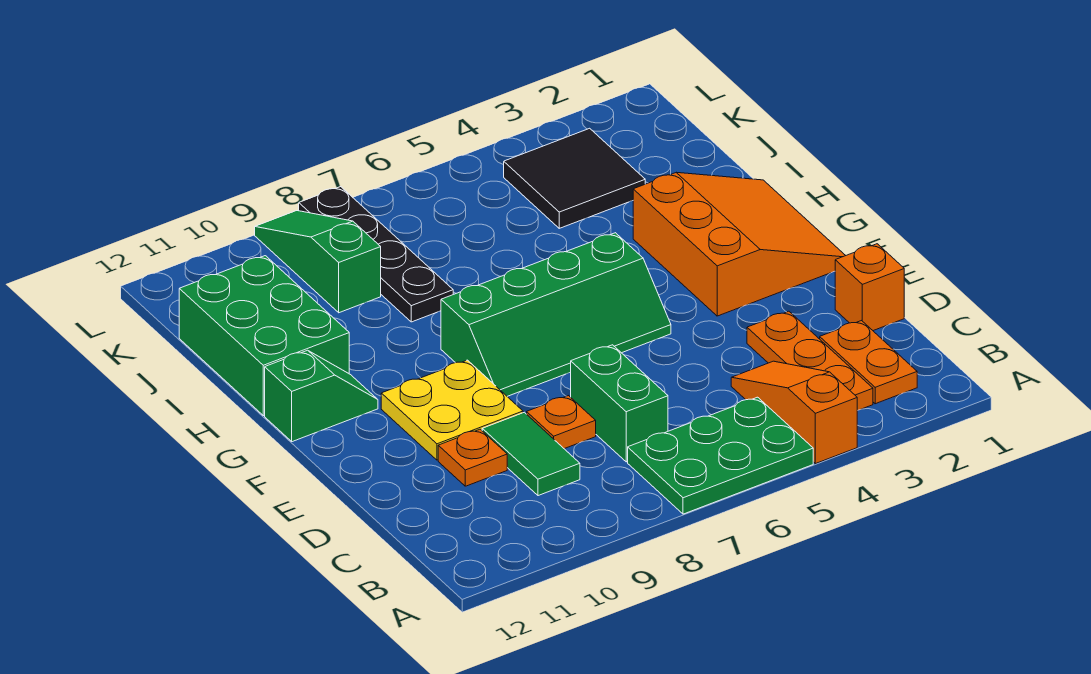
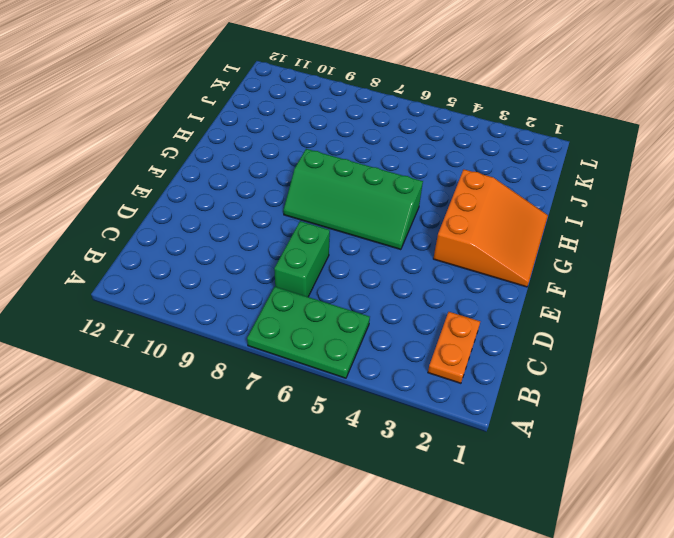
none -> orange 1x3 slope [731,361,857,464]
none -> orange 1x3 plate [747,311,873,411]
none -> green 1x2 tile [482,412,580,496]

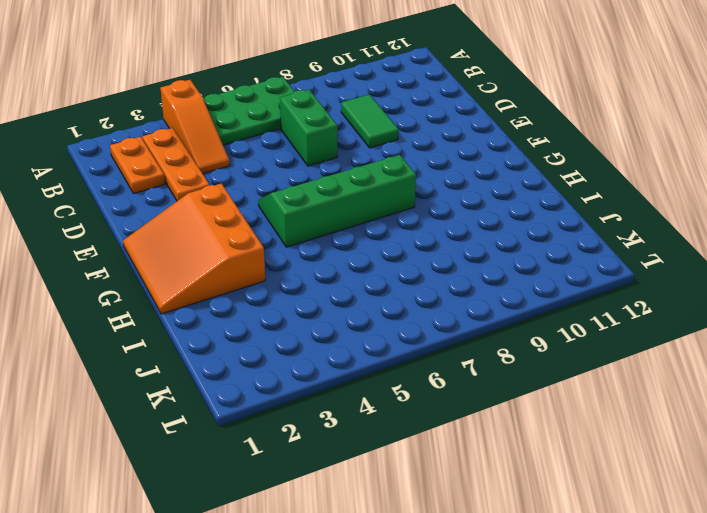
none -> orange 1x1 brick [835,244,904,331]
none -> orange 1x1 plate [527,396,596,449]
none -> orange 1x1 plate [438,429,507,486]

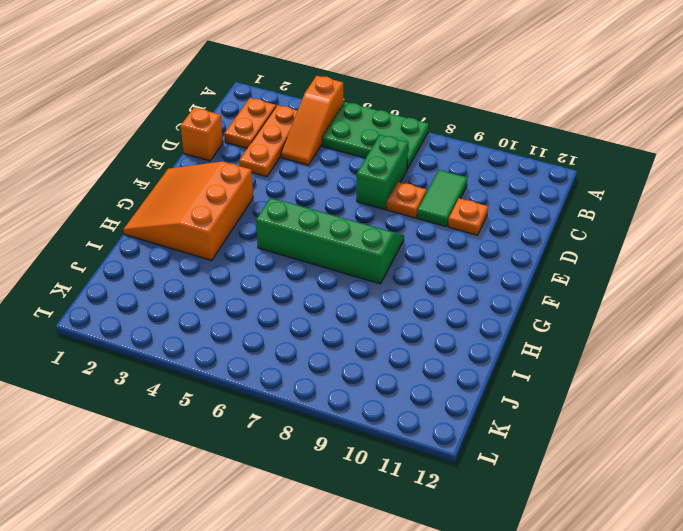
none -> yellow 2x2 plate [381,360,523,460]
none -> green 1x2 slope [265,350,378,442]
none -> green 2x3 brick [179,256,349,416]

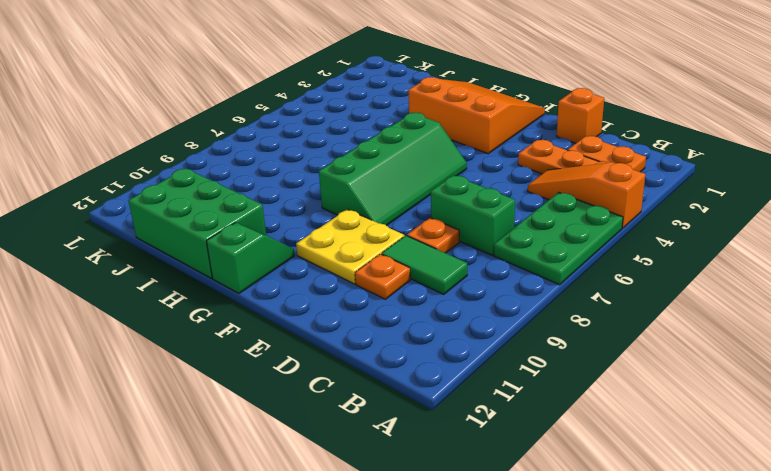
none -> black 1x4 plate [299,187,453,322]
none -> black 2x2 tile [504,128,645,228]
none -> green 1x3 slope [255,211,381,313]

